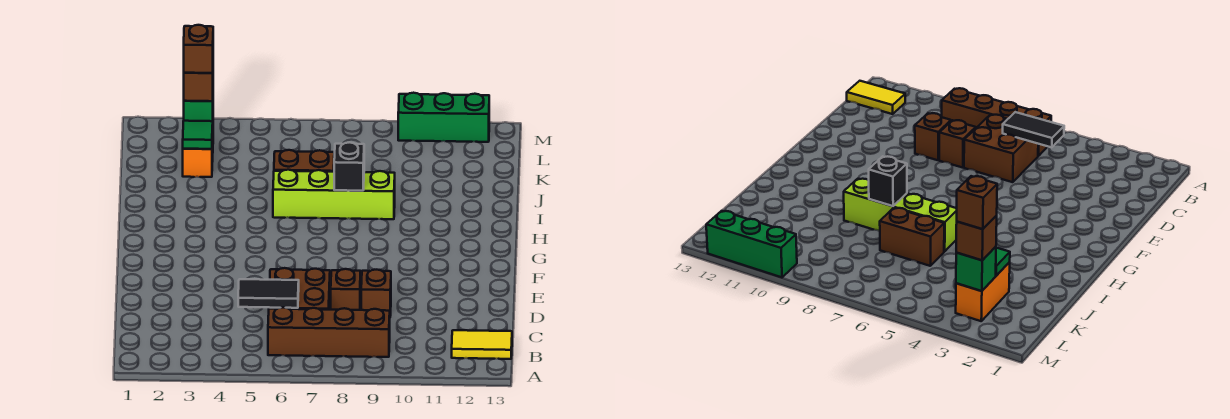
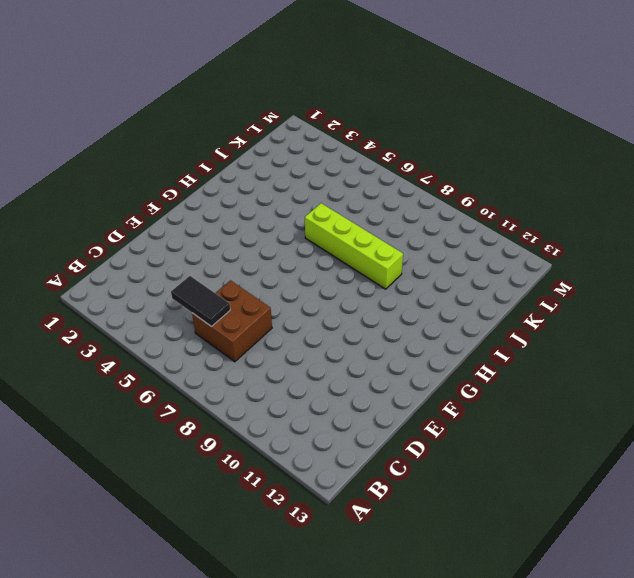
none -> brown 1x4 brick [268,307,390,357]
none -> yellow 1x2 tile [452,330,512,359]
none -> brown 1x1 brick [331,269,361,310]

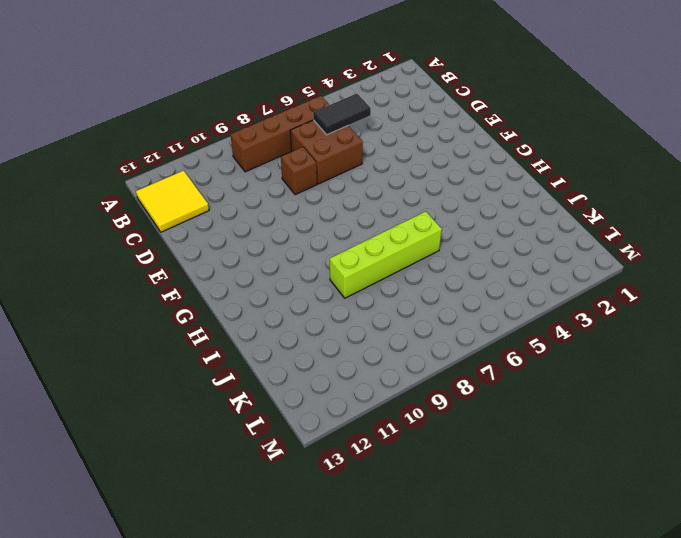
yellow 2x2 tile [136,171,209,232] -> yellow 1x2 tile [452,330,512,359]
none -> brown 1x1 brick [361,270,391,316]
none -> brown 1x2 brick [274,150,334,172]
none -> orange 1x2 brick [183,134,213,177]

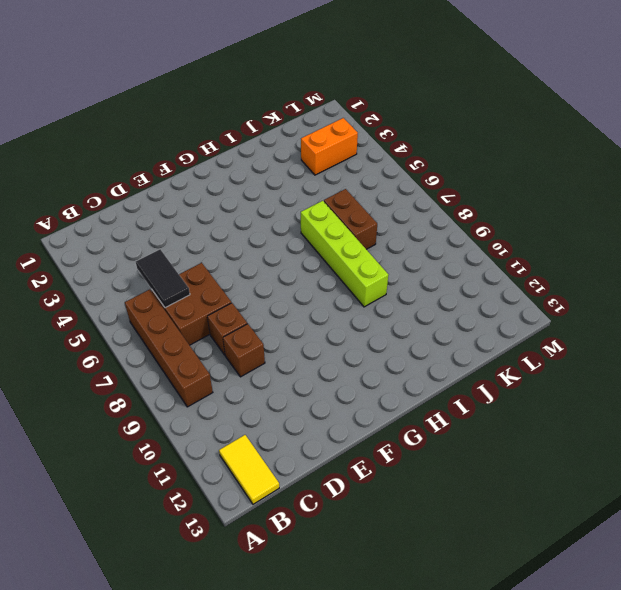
none -> green 1x3 brick [398,93,489,142]
none -> black 1x1 brick [334,142,364,191]
none -> green 1x1 tile [183,121,213,149]

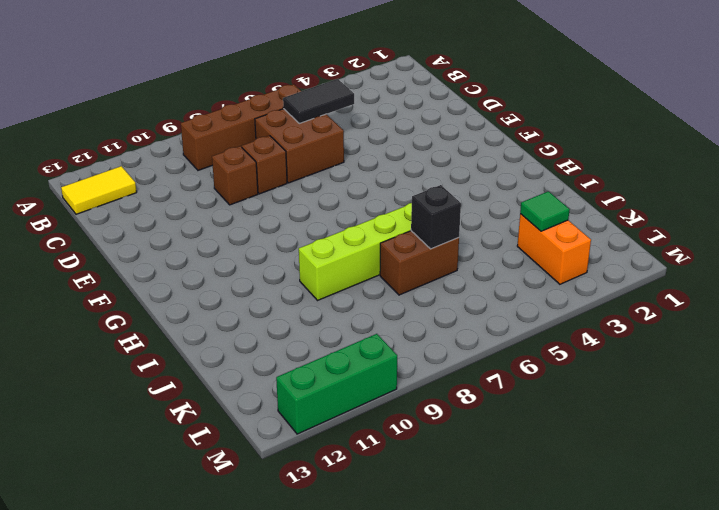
black 1x1 brick [411,185,461,249] -> black 1x1 brick moved to [334,142,364,191]
none -> green 1x1 brick [184,101,213,121]
none -> brown 1x1 brick [184,73,213,101]
none -> brown 1x1 brick [184,25,213,73]

